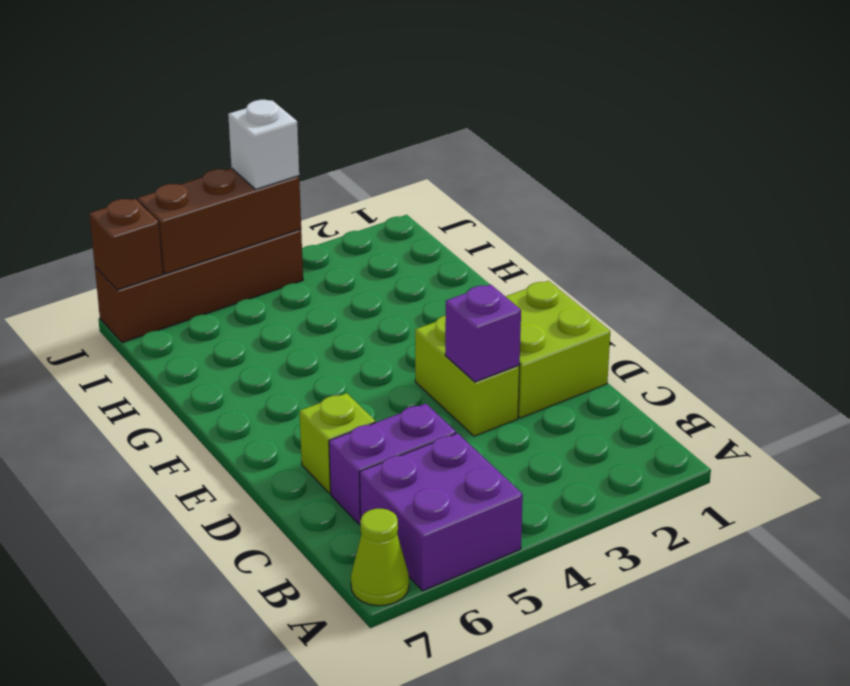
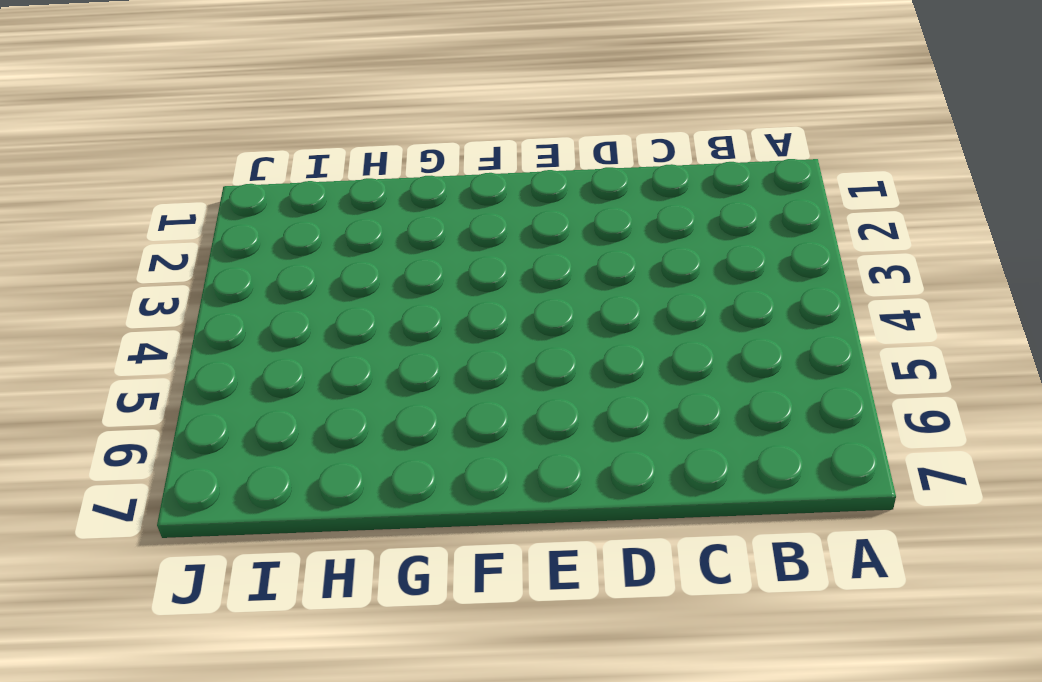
none -> purple 2x2 brick [360,433,523,591]
none -> lime 1x1 cone [351,509,409,606]

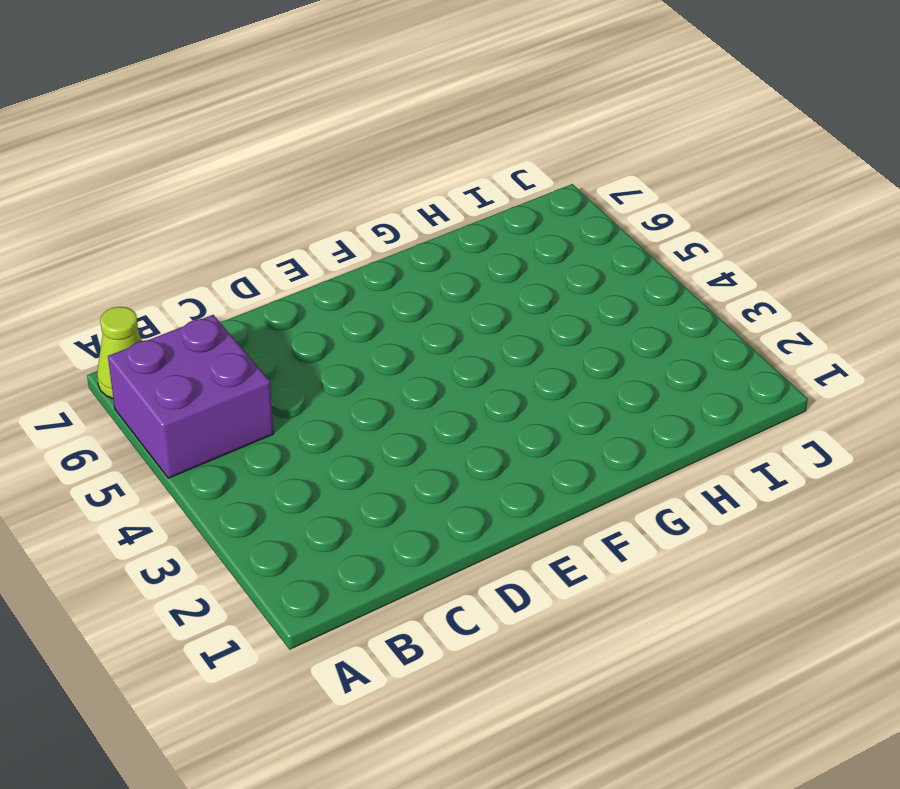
none -> purple 1x2 brick [329,404,456,525]
none -> lime 2x2 brick [505,281,610,418]

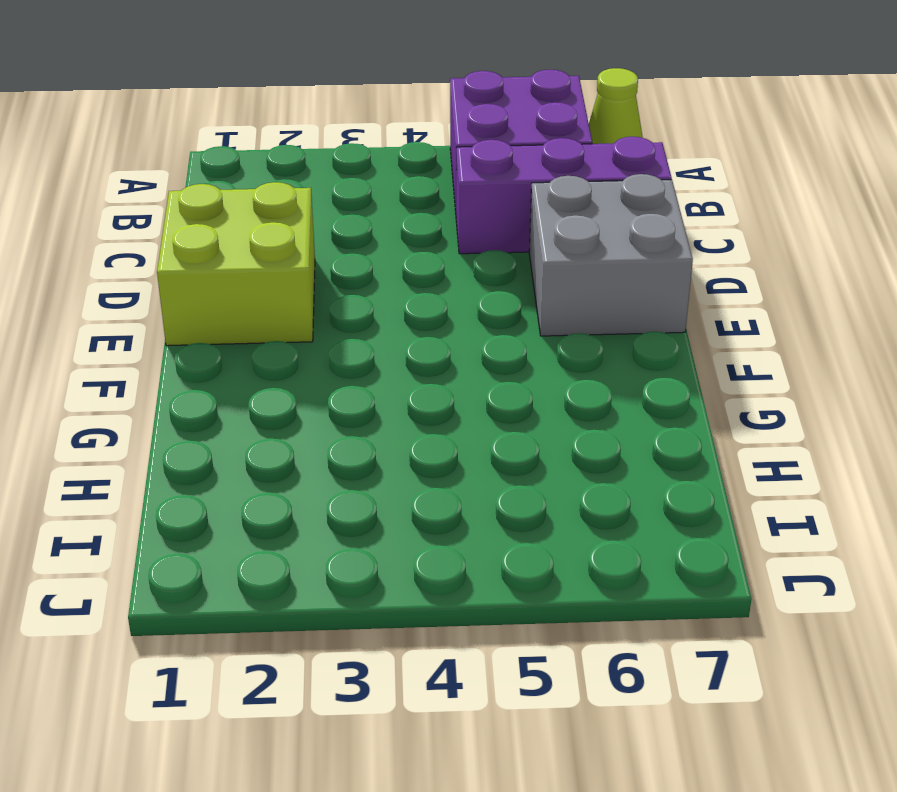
purple 1x3 brick [456,137,672,254] -> purple 1x2 brick [329,404,456,525]
grey 2x2 brick [529,174,693,336] -> lime 1x1 brick [300,393,375,493]
none -> lime 1x2 brick [415,316,519,436]
none -> brown 1x4 brick [95,229,303,343]

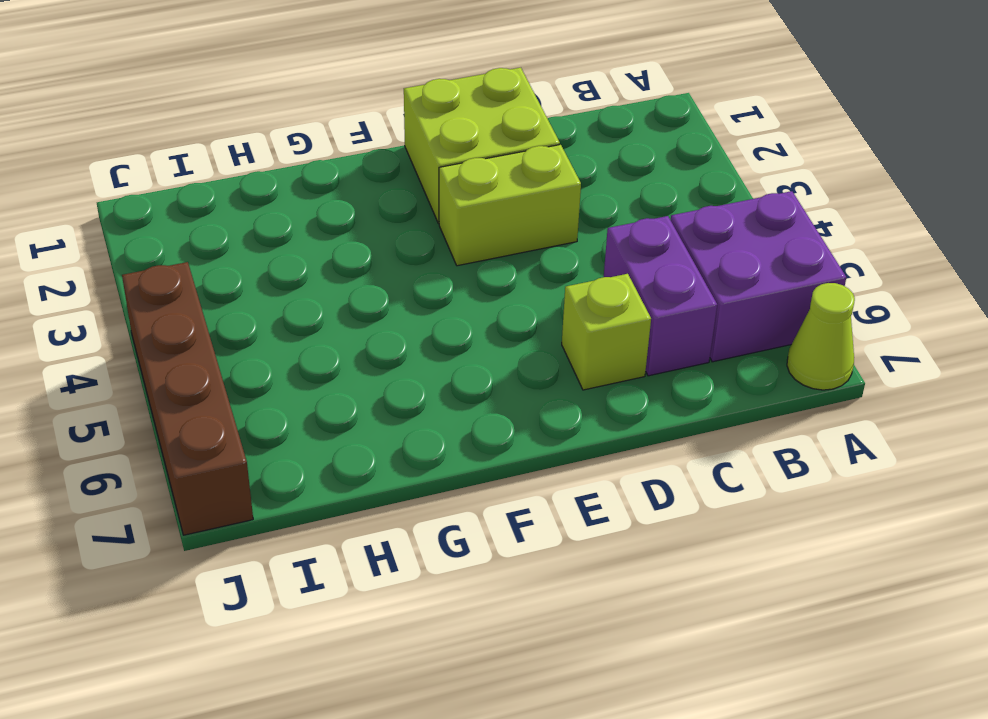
none -> purple 1x1 brick [445,284,521,382]
none -> brown 1x3 brick [138,168,301,274]

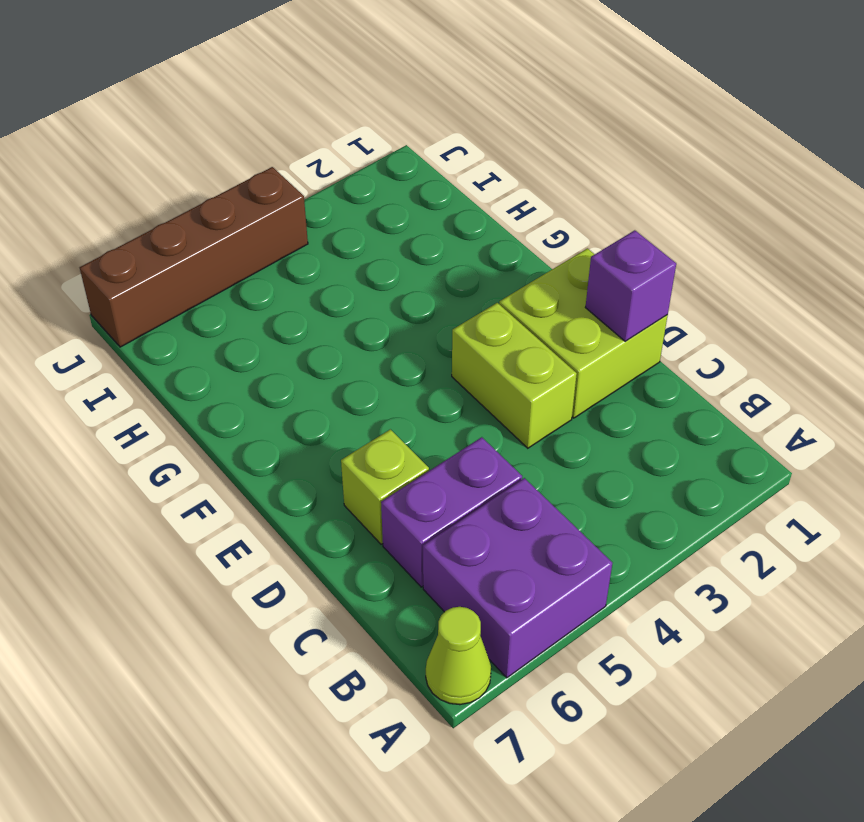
purple 1x1 brick [585,230,676,341] -> purple 1x1 brick moved to [445,284,521,382]
none -> brown 1x3 brick [138,168,301,274]
none -> brown 1x1 brick [89,199,163,290]

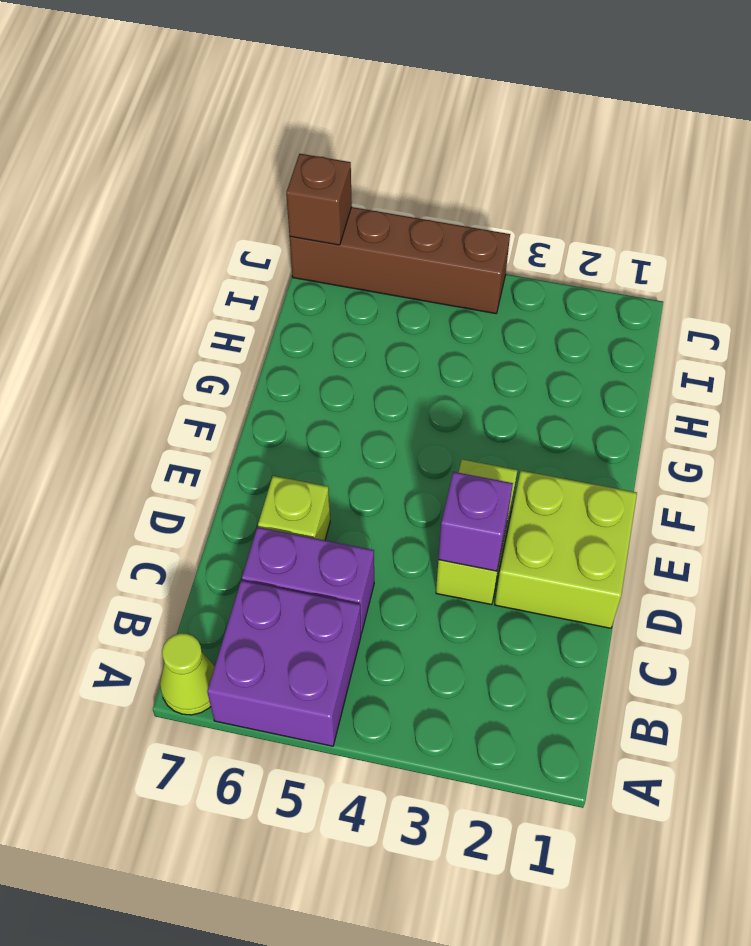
none -> brown 1x3 brick [138,168,301,274]
none -> white 1x1 brick [228,100,299,189]

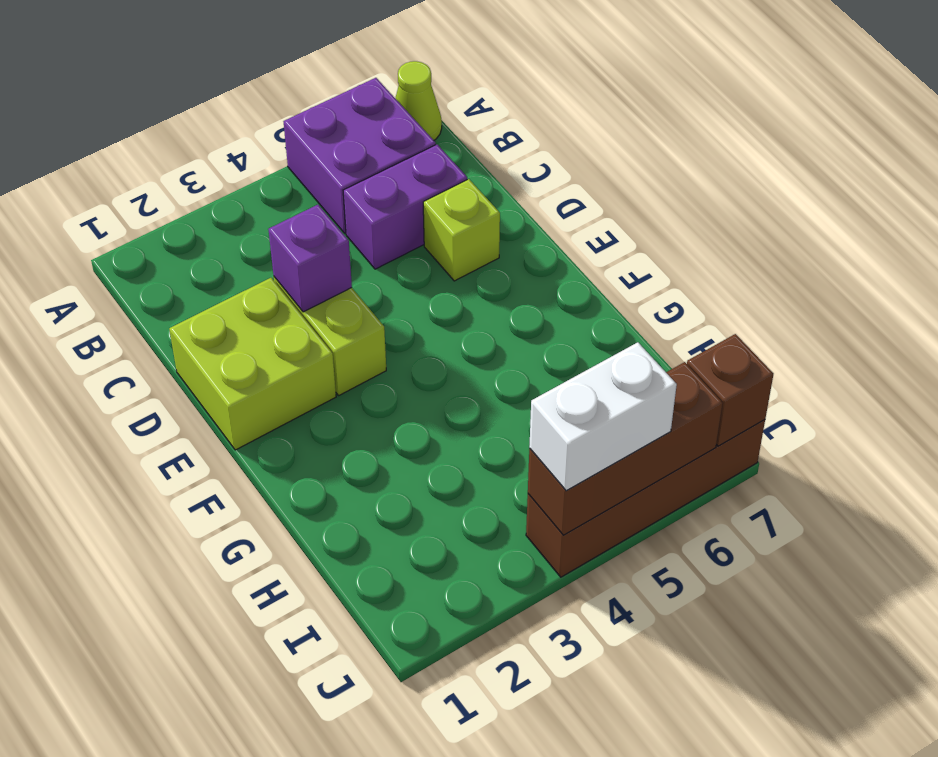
white 1x2 brick [529,342,677,491] -> white 1x1 brick [228,100,299,189]

